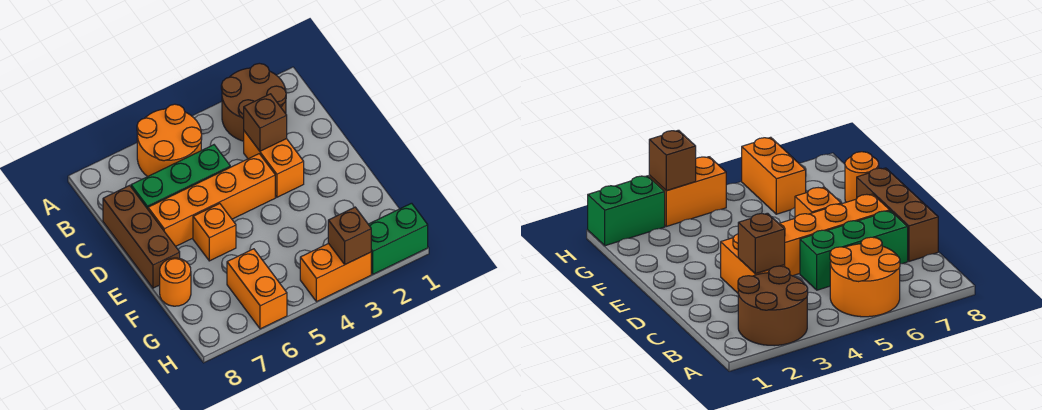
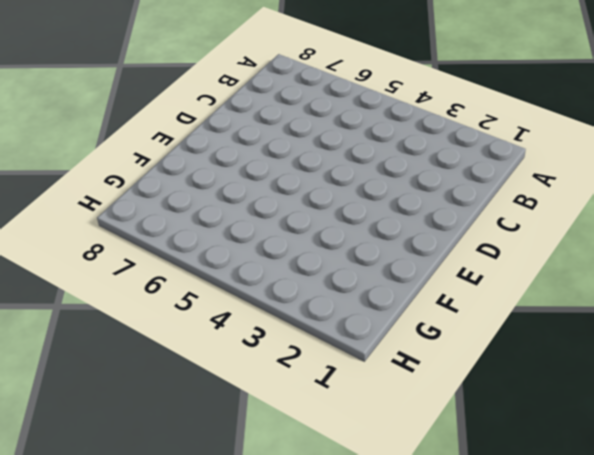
none -> brown 2x2 round brick [221,63,286,141]
none -> orange 2x2 round brick [137,104,202,177]
none -> orange 1x2 brick [244,131,304,197]

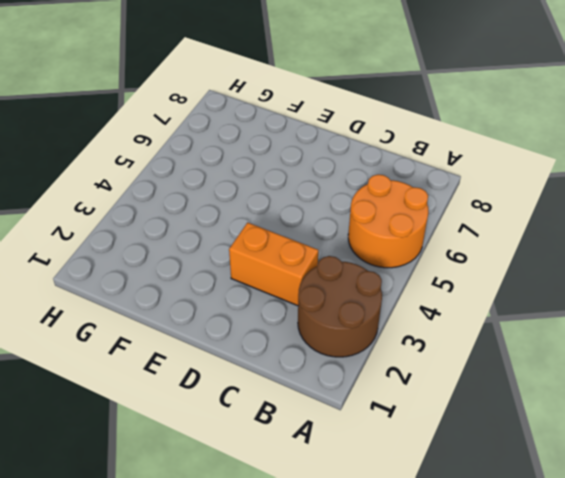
none -> green 1x3 brick [131,145,230,209]
none -> brown 1x3 brick [103,185,180,288]
none -> orange 1x4 brick [148,154,275,246]

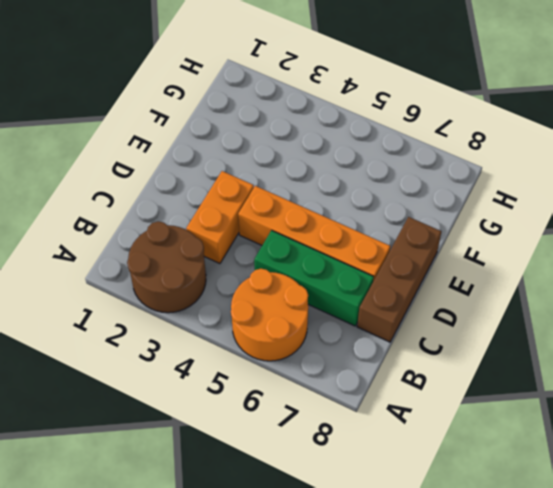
none -> orange 1x1 brick [193,204,236,261]
none -> orange 1x1 round brick [160,258,191,306]
none -> orange 1x2 brick [227,249,287,329]

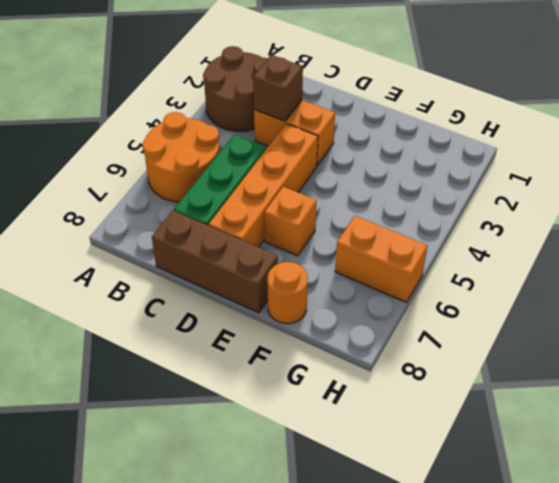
none -> green 1x2 brick [368,203,428,274]
none -> orange 1x2 brick [300,243,371,302]
none -> brown 1x1 brick [328,207,371,264]

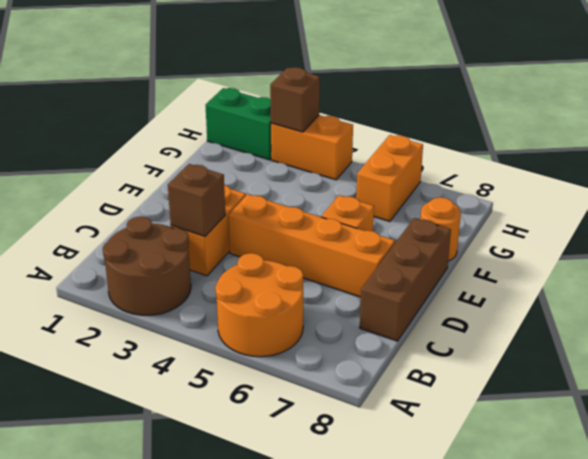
none -> green 1x3 brick [131,145,230,209]

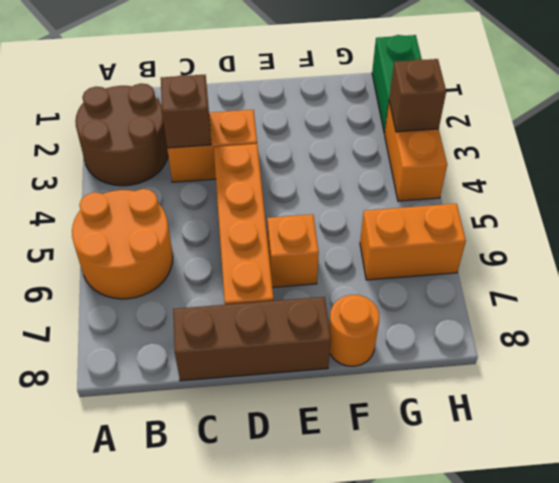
none -> green 1x3 brick [131,145,230,209]

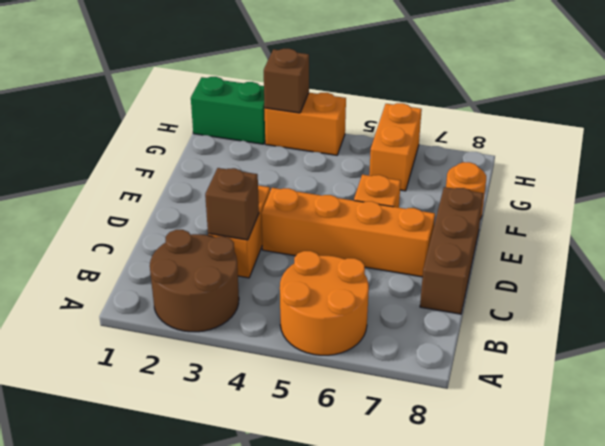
none -> green 1x3 brick [131,145,230,209]

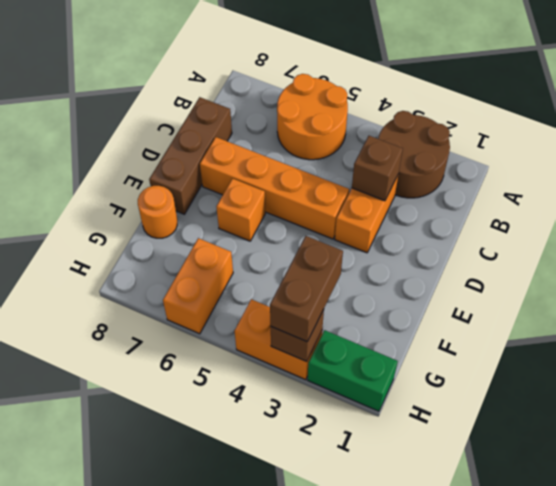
brown 1x2 brick [270,236,343,342] -> none
none -> green 1x3 brick [131,145,230,209]

